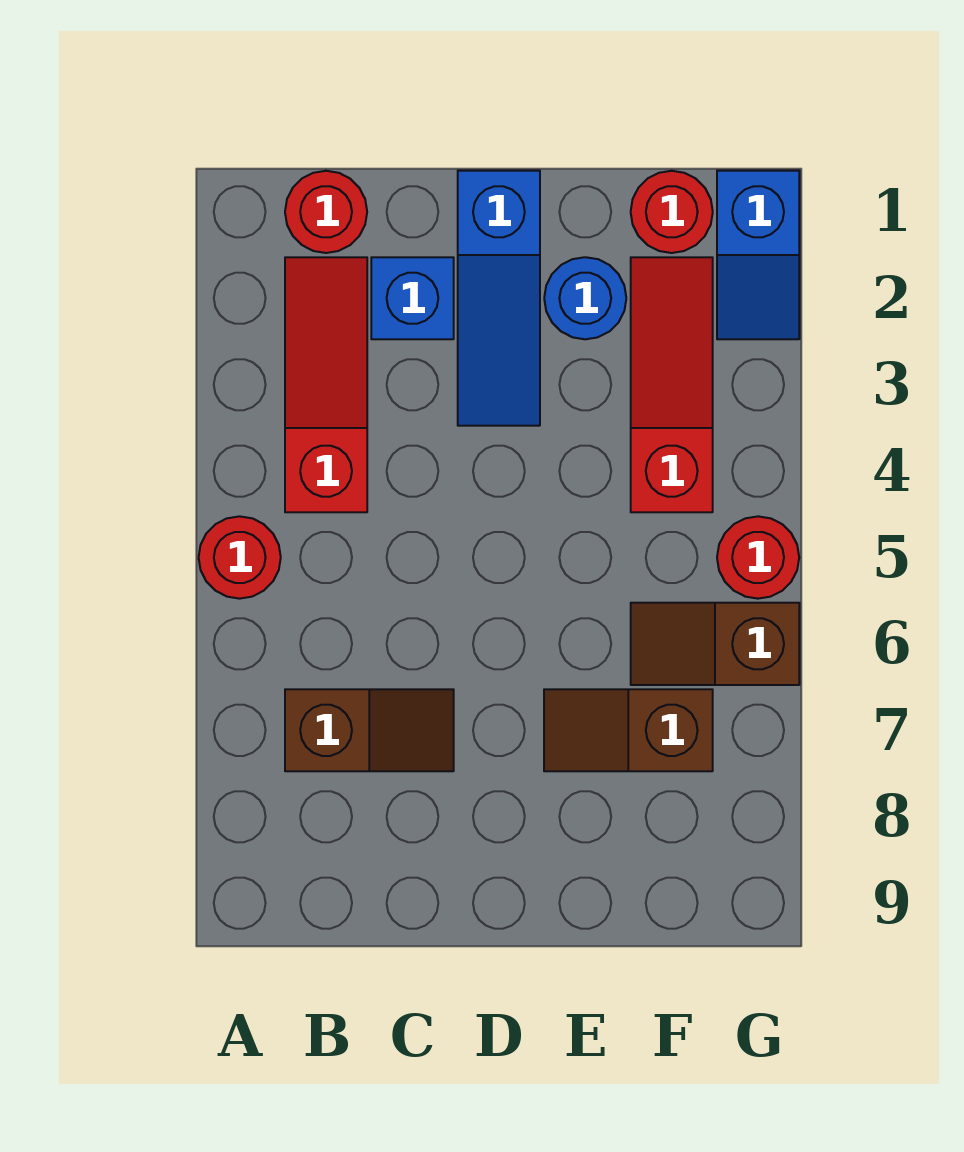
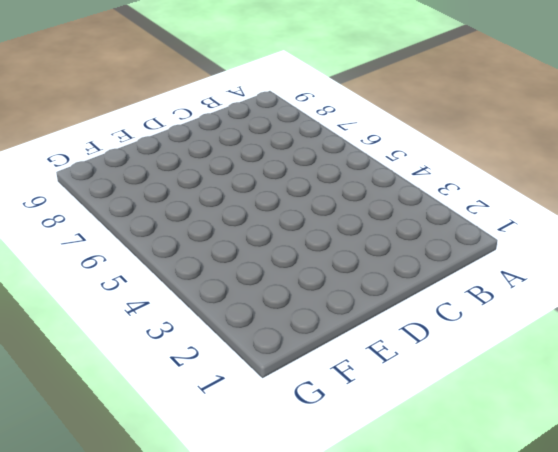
none -> red 1x1 round brick [199,516,281,599]
none -> red 1x1 round brick [285,171,367,253]
none -> red 1x3 slope [285,257,367,512]

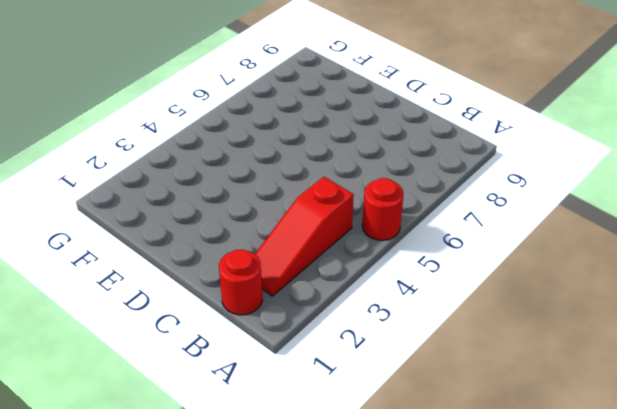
none -> brown 1x2 slope [285,689,454,771]
none -> blue 1x1 brick [371,257,454,339]
none -> blue 1x3 slope [458,171,540,426]

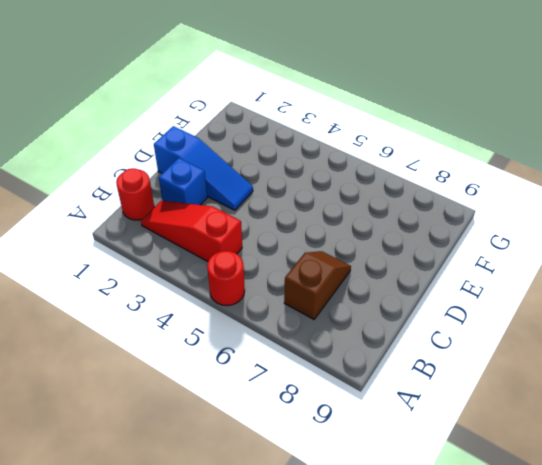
none -> blue 1x1 round brick [544,257,626,339]
none -> brown 1x2 slope [544,689,713,771]
none -> red 1x1 round brick [631,171,713,253]

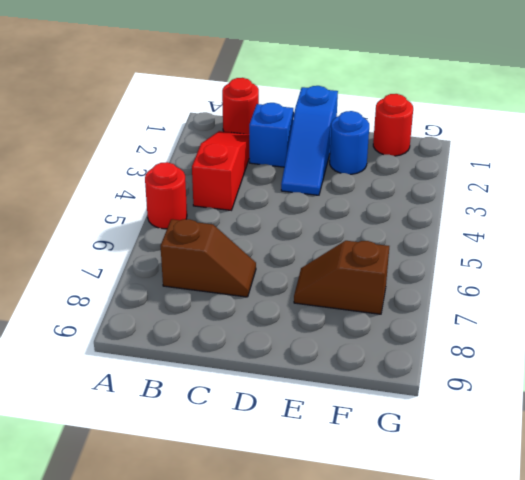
none -> red 1x3 slope [631,257,713,512]
none -> brown 1x2 slope [631,603,799,685]
none -> blue 1x2 slope [717,171,799,339]

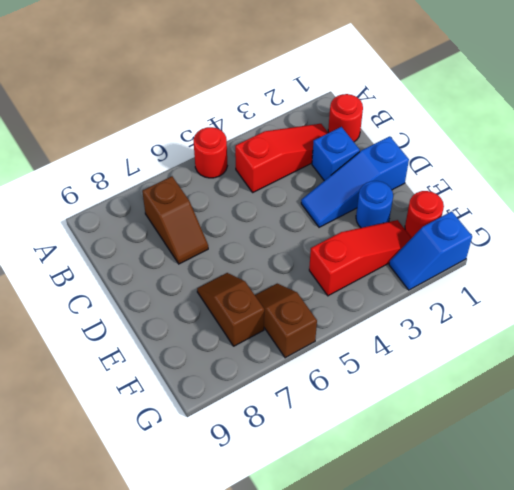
none -> red 1x1 round brick [717,516,799,599]

